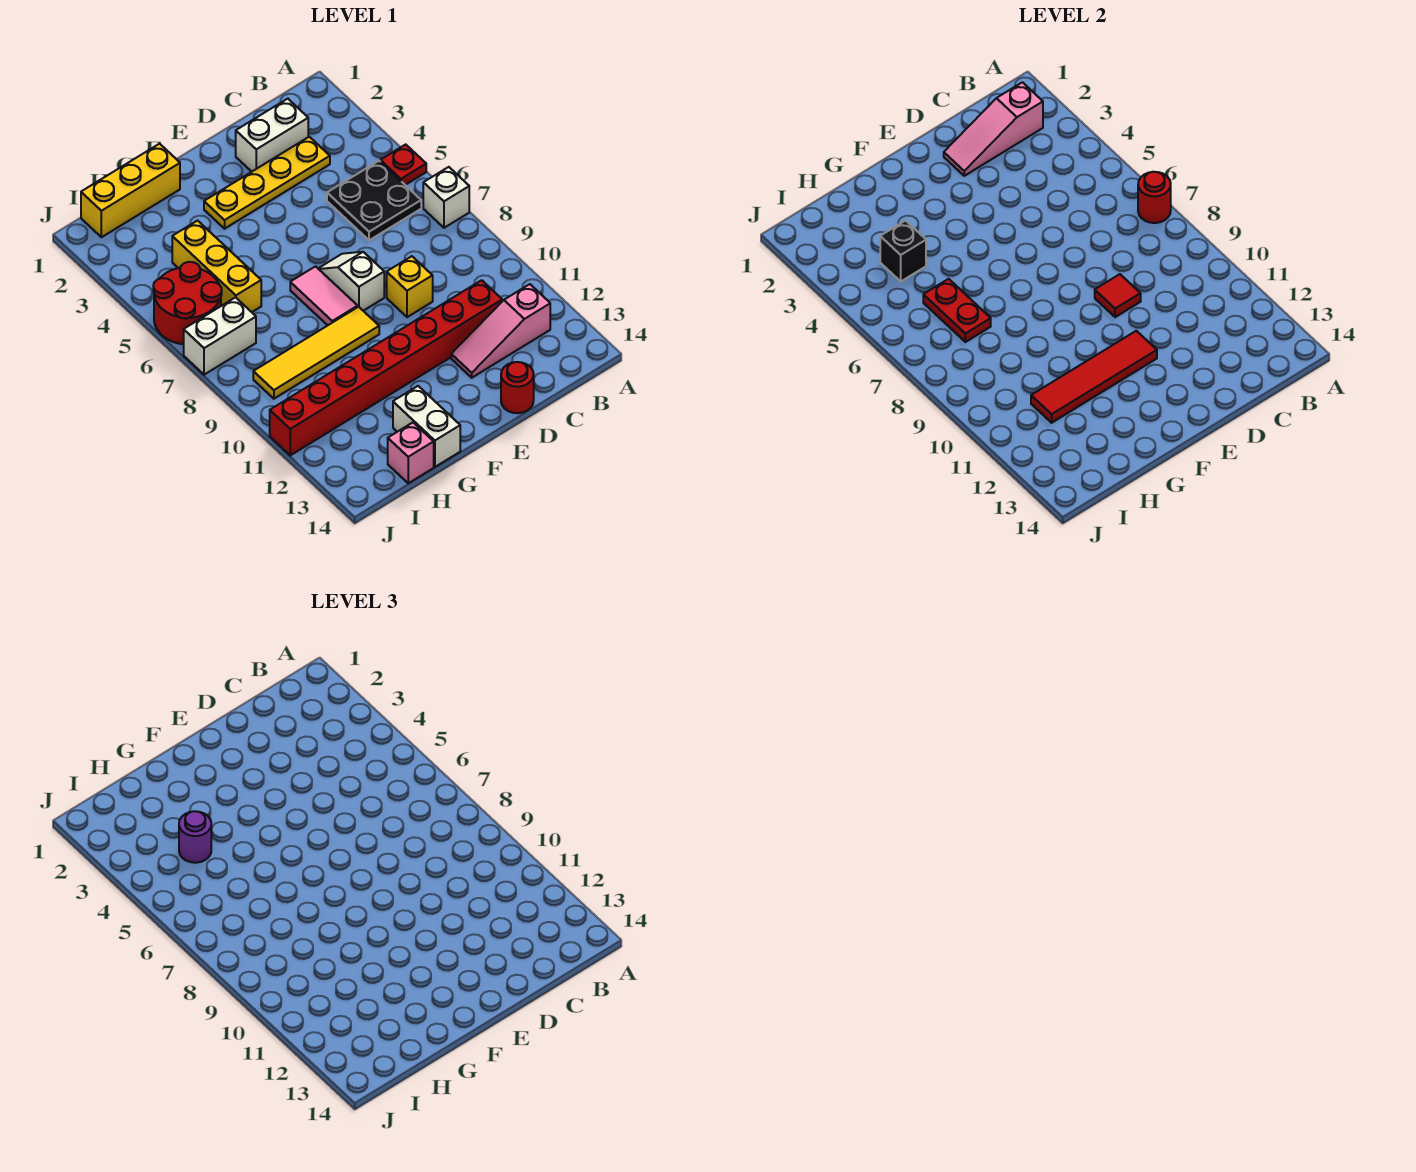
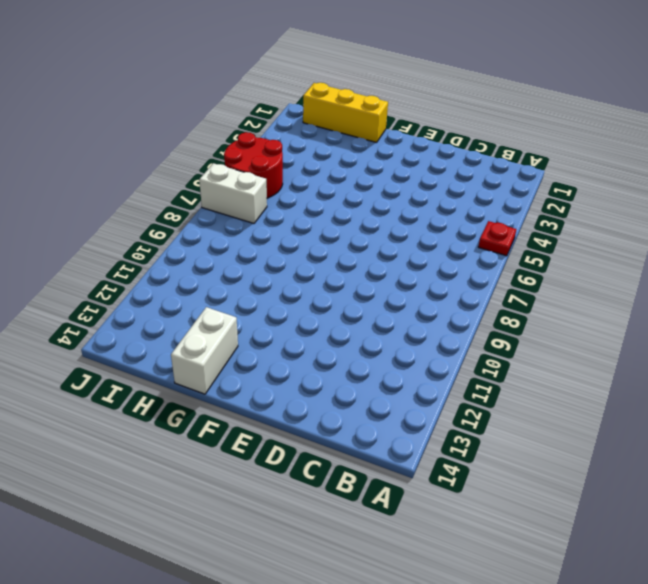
none -> white 1x1 brick [423,167,469,228]
none -> black 2x2 plate [327,161,421,240]
none -> pink 1x3 slope [451,284,550,378]

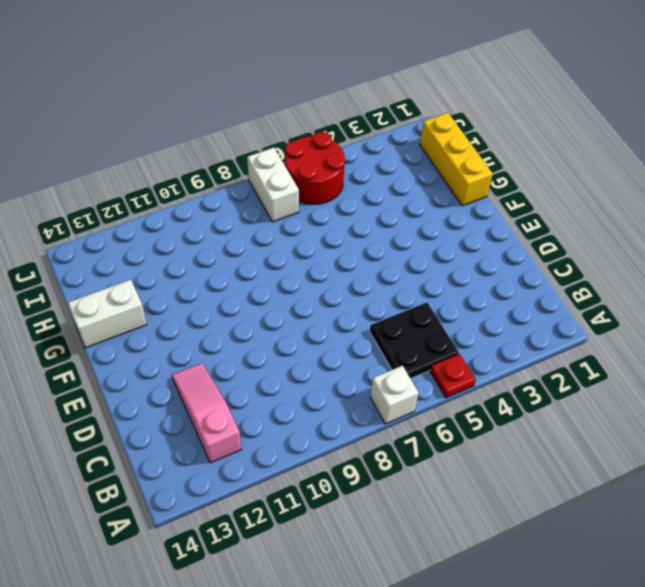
none -> white 1x2 brick [236,99,308,172]
none -> yellow 1x4 plate [204,137,330,229]
none -> red 1x8 brick [270,280,502,455]

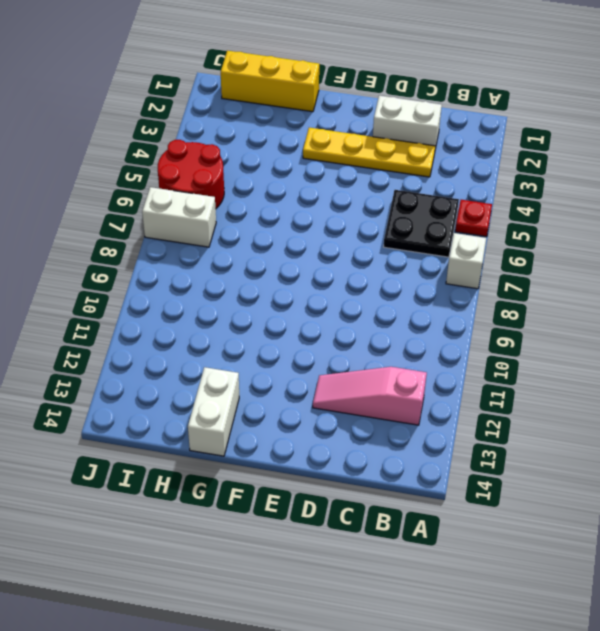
none -> red 1x8 brick [270,280,502,455]
none -> yellow 1x1 brick [387,256,433,317]
none -> red 1x1 round brick [501,362,534,413]

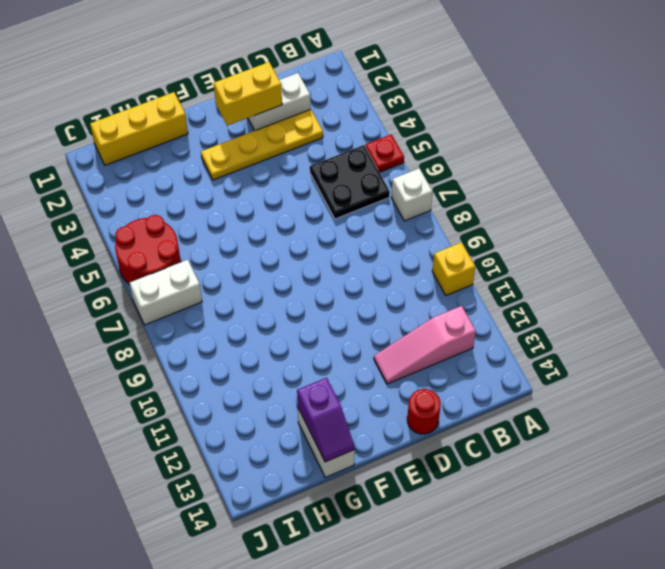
yellow 1x1 brick [432,242,475,296] -> yellow 1x1 brick moved to [387,256,433,317]
yellow 1x2 brick [214,62,282,126] -> pink 1x3 slope [944,82,1043,176]
purple 1x2 slope [297,378,355,462] -> none
none -> red 1x8 brick [270,280,502,455]
none -> white 1x2 slope [318,252,384,311]
none -> pink 1x2 tile [290,266,358,325]

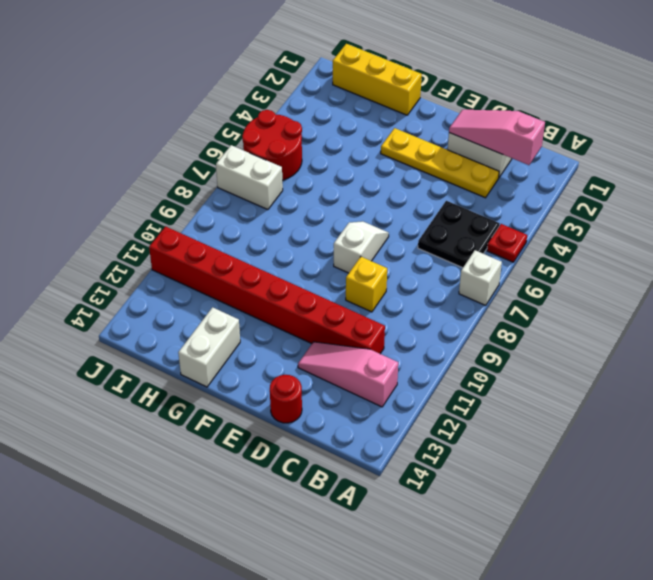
none -> pink 1x2 tile [290,266,358,325]
none -> yellow 1x4 tile [253,307,379,399]
none -> yellow 1x3 brick [172,221,261,312]

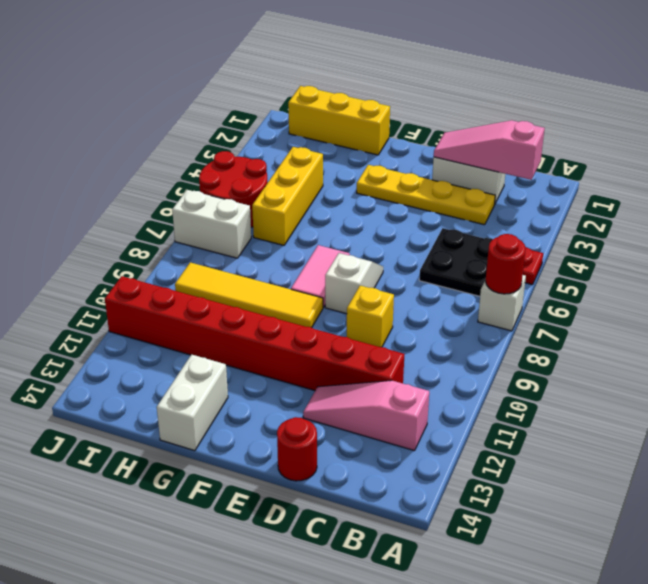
none -> pink 1x1 brick [388,423,434,483]
none -> red 1x1 tile [1095,274,1141,317]
none -> red 1x4 tile [1031,331,1157,423]

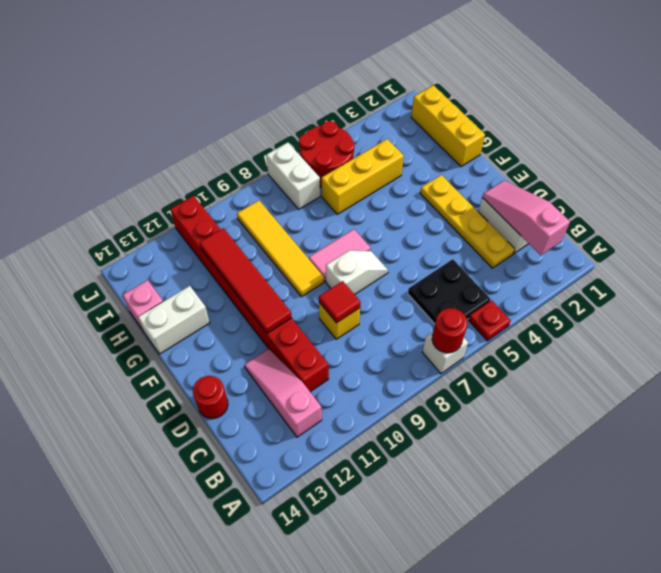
none -> black 1x1 brick [880,221,926,281]
none -> red 1x2 plate [923,279,991,342]
none -> purple 1x1 round brick [179,811,211,863]

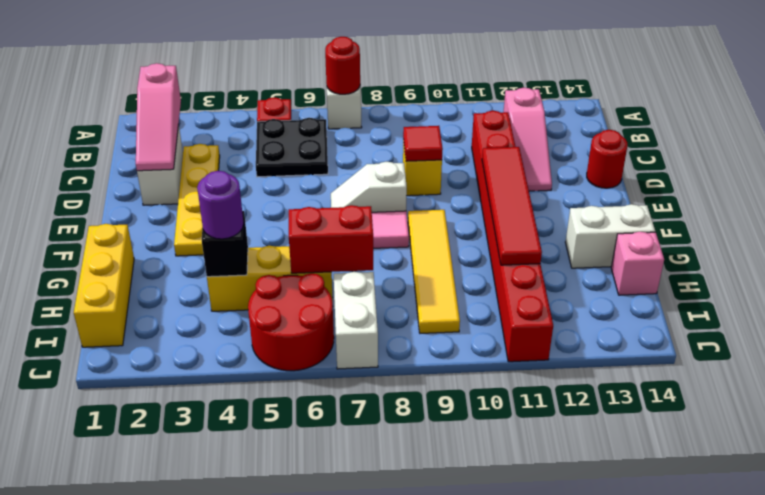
red 1x2 brick [289,205,373,273] -> red 1x2 plate [923,279,991,342]

